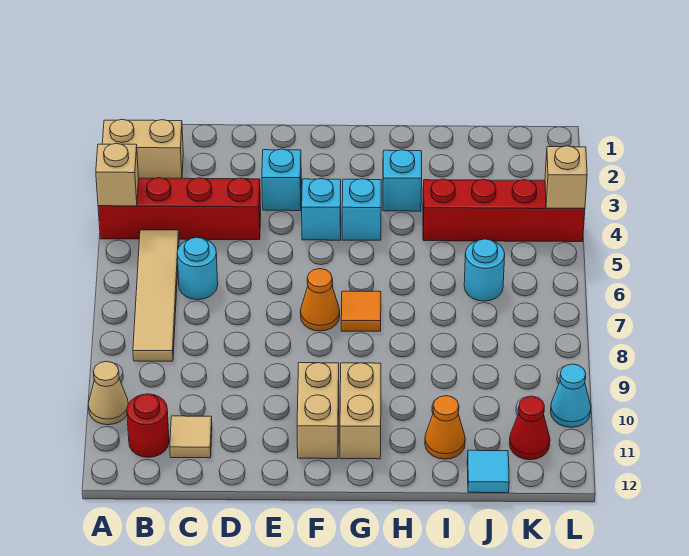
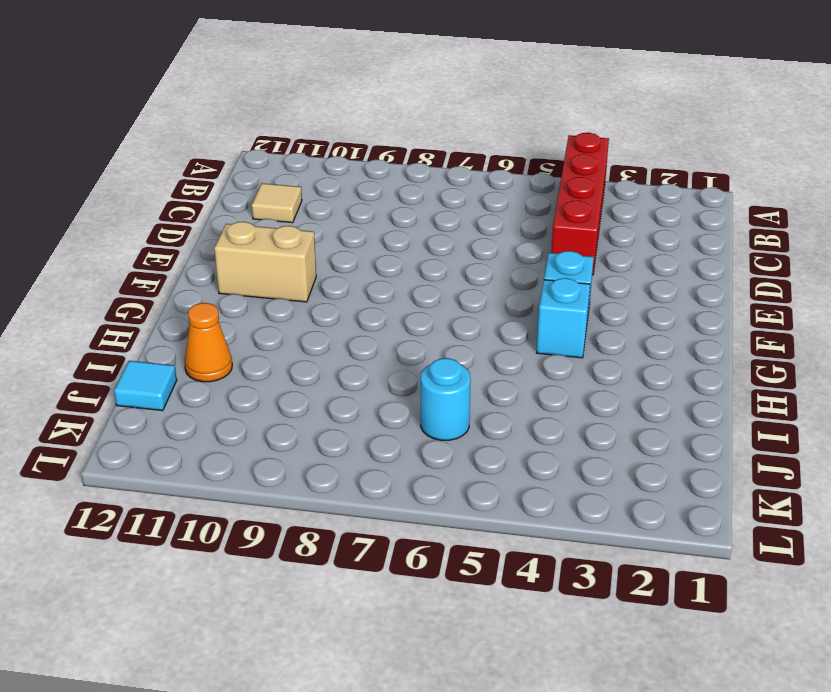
none -> tan 1x2 brick [102,119,183,178]
none -> tan 1x1 cone [88,361,128,425]
none -> tan 1x4 tile [133,230,179,361]

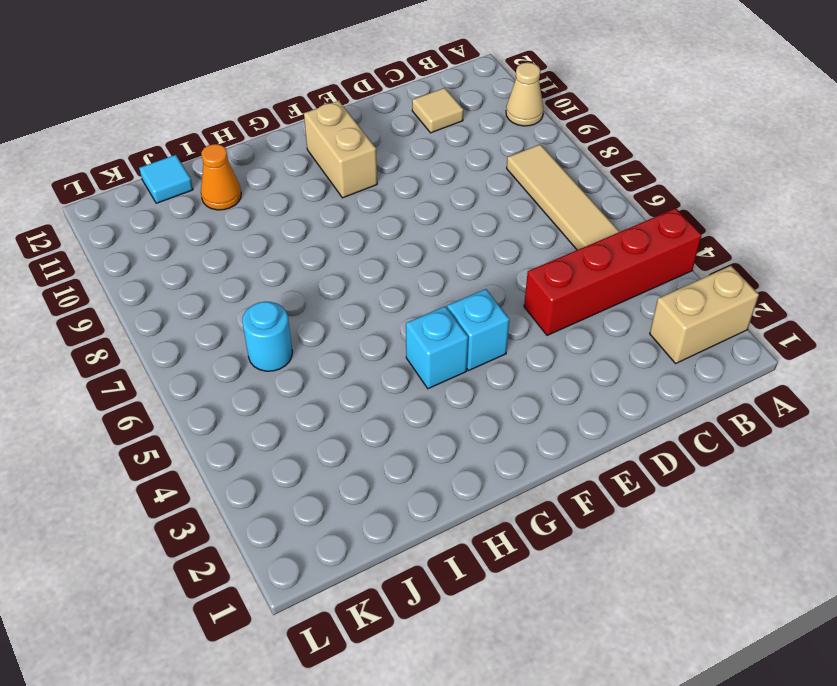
none -> red 1x1 round brick [127,394,169,457]
none -> cyan 1x1 round brick [177,238,218,300]
none -> cyan 1x1 brick [262,149,301,211]

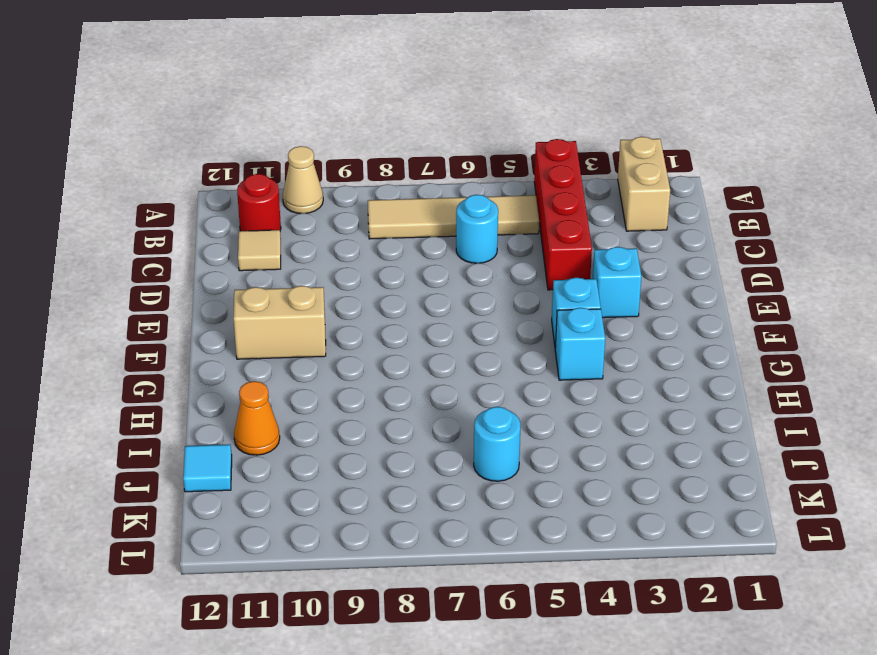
none -> orange 1x1 cone [300,269,340,331]
none -> orange 1x1 tile [341,291,381,331]
none -> tan 1x2 brick [340,363,381,459]

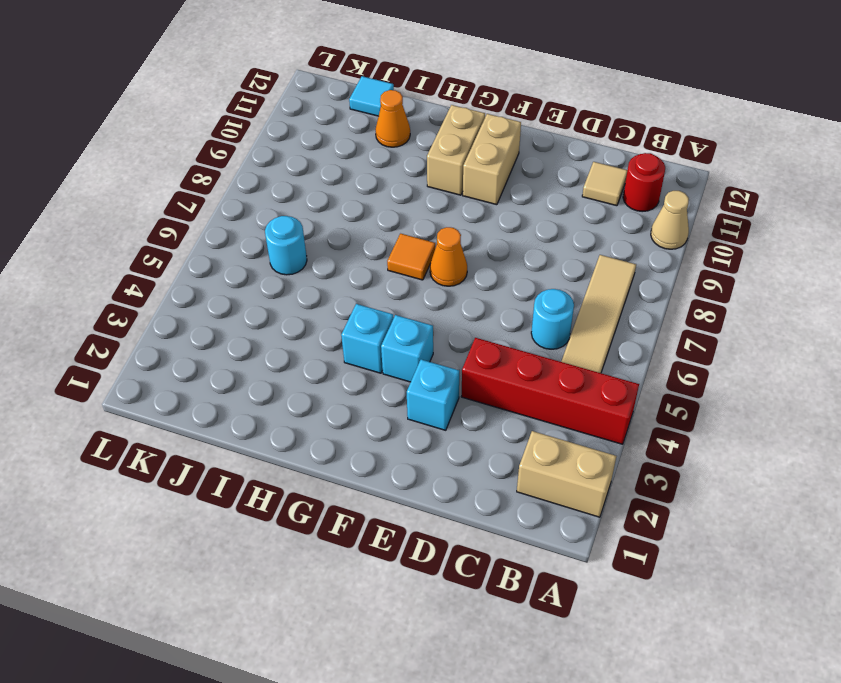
none -> cyan 1x1 brick [383,150,422,211]
none -> red 1x4 brick [423,179,585,242]
none -> red 1x1 cone [509,396,550,460]

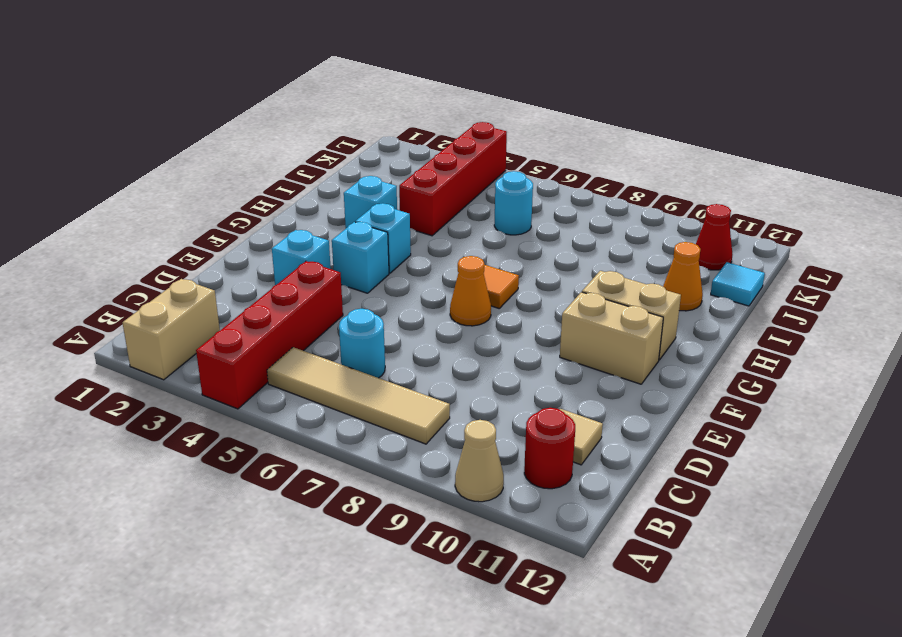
none -> cyan 1x1 cone [551,364,591,427]
none -> tan 1x1 brick [96,144,139,206]
none -> tan 1x1 brick [545,146,587,208]

